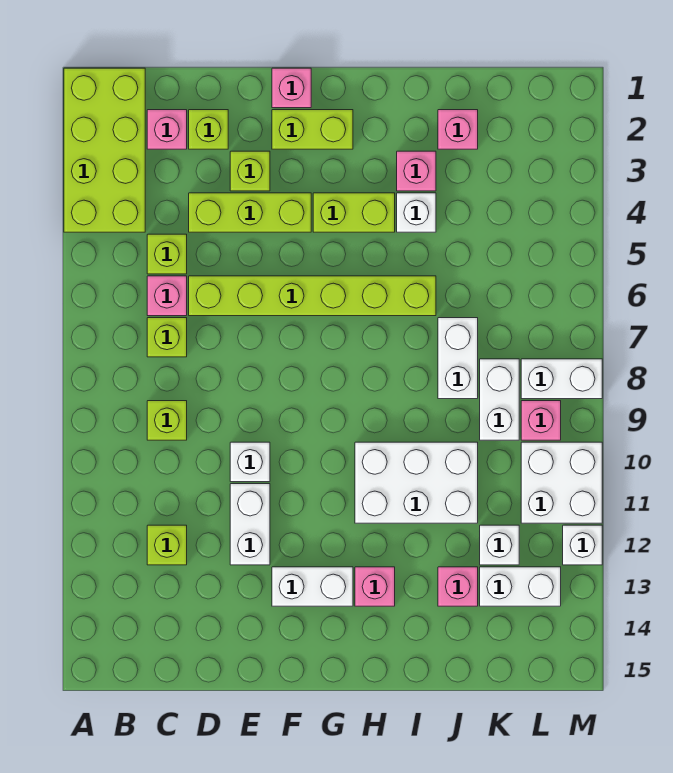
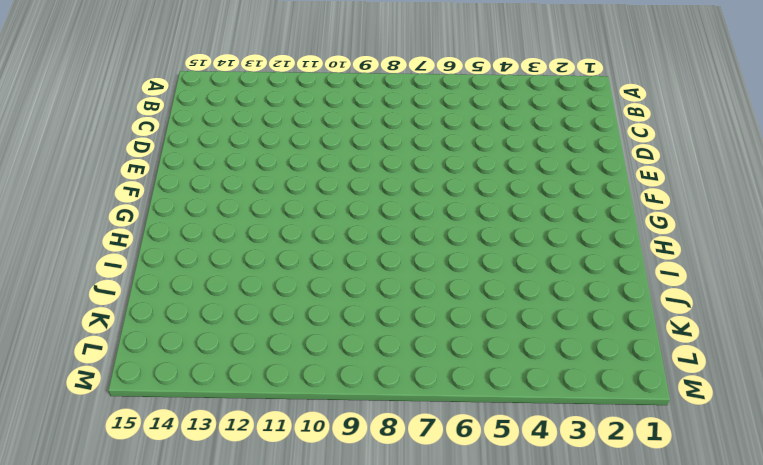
none -> lime 2x4 brick [64,68,145,232]
none -> pink 1x1 brick [147,110,187,149]
none -> lime 1x1 brick [147,234,187,274]
none -> pink 1x1 brick [147,276,187,316]

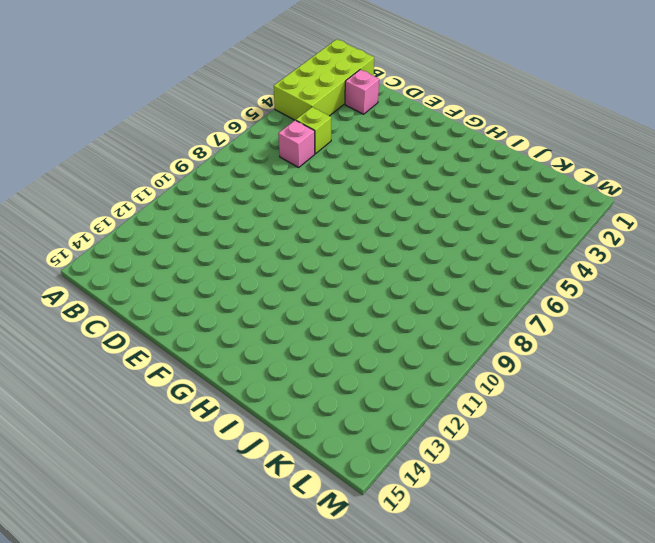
none -> lime 1x1 brick [147,318,187,357]
none -> lime 1x1 brick [147,401,187,440]
none -> lime 1x1 brick [147,525,187,565]
none -> lime 1x1 brick [189,110,228,149]

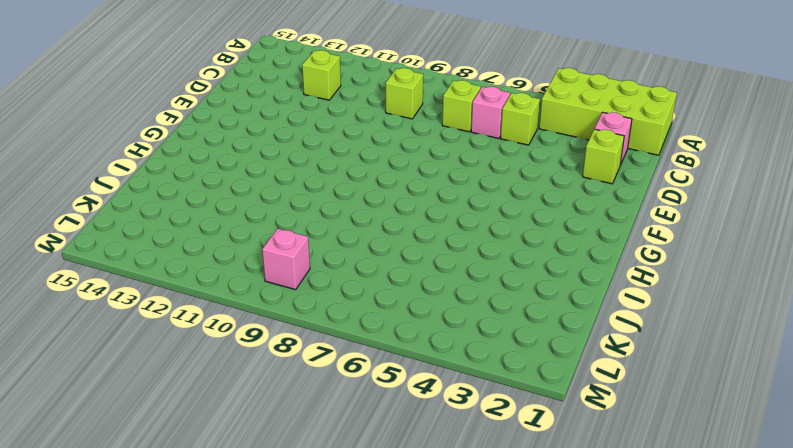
none -> lime 1x3 brick [189,193,311,232]
none -> lime 1x6 brick [189,276,436,316]
none -> lime 1x1 brick [230,151,270,191]
none -> white 1x1 brick [230,442,270,482]

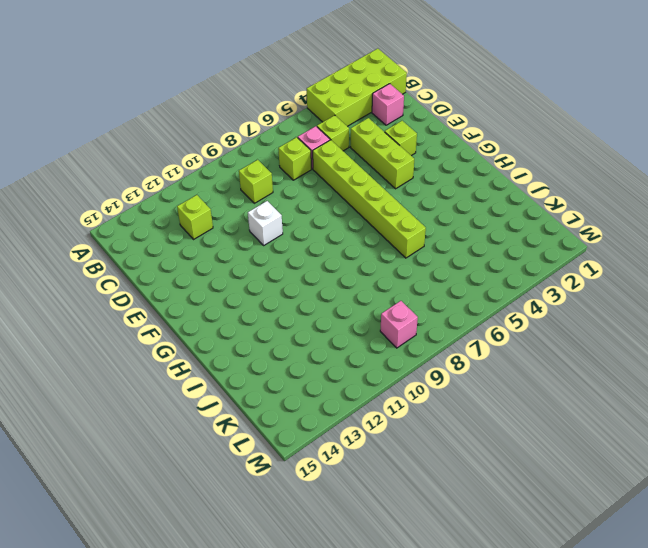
none -> lime 1x1 brick [189,110,228,149]
none -> white 1x2 brick [230,484,270,565]
none -> pink 1x1 brick [272,68,311,108]
none -> lime 1x2 brick [272,110,353,149]

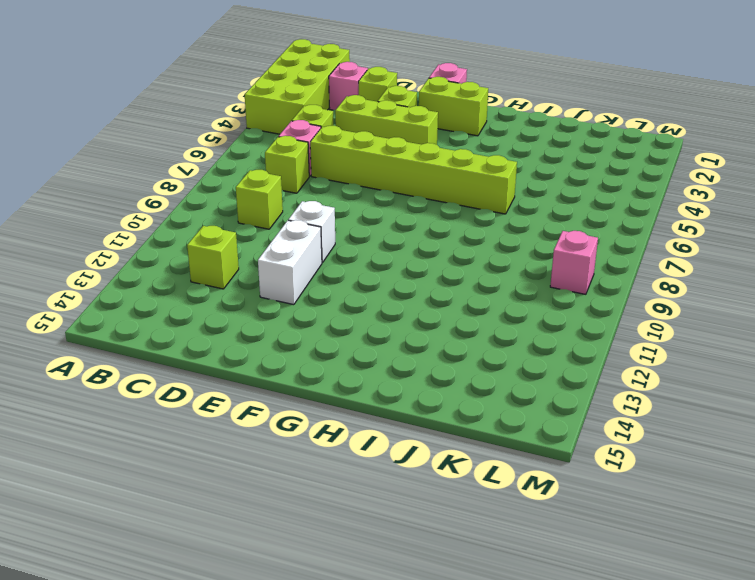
none -> white 1x2 brick [272,567,353,606]
none -> lime 1x2 brick [313,193,395,232]
none -> white 2x3 brick [355,442,478,523]
none -> pink 1x1 brick [355,567,395,606]

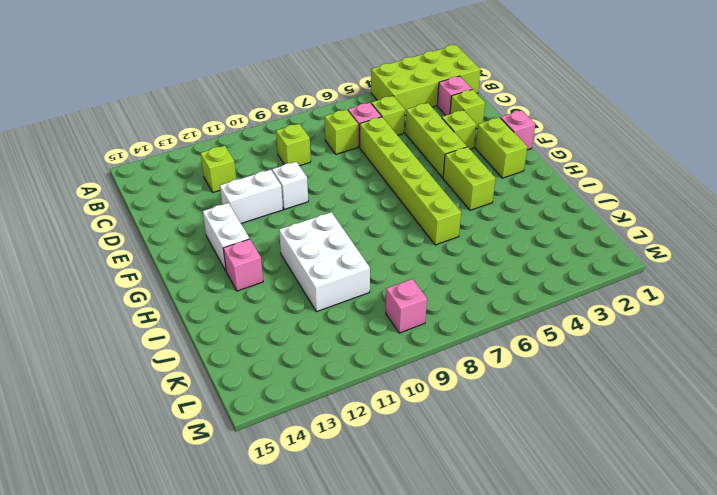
none -> pink 1x1 brick [397,151,436,191]
none -> white 1x1 brick [397,193,436,232]
none -> pink 1x1 brick [438,110,478,149]
none -> white 1x2 brick [438,318,478,399]

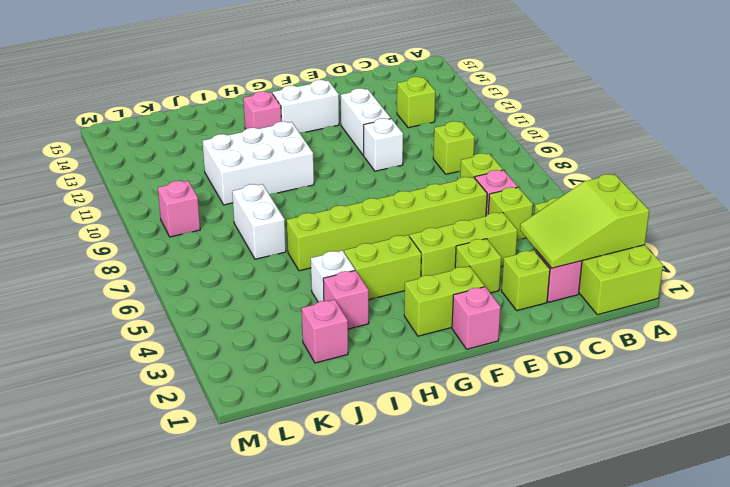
lime 2x3 slope [520,174,649,268] -> none
none -> pink 1x1 brick [438,567,478,606]
none -> white 1x2 brick [480,359,519,440]
none -> white 1x1 brick [480,525,519,565]
none -> white 1x2 brick [480,567,561,606]

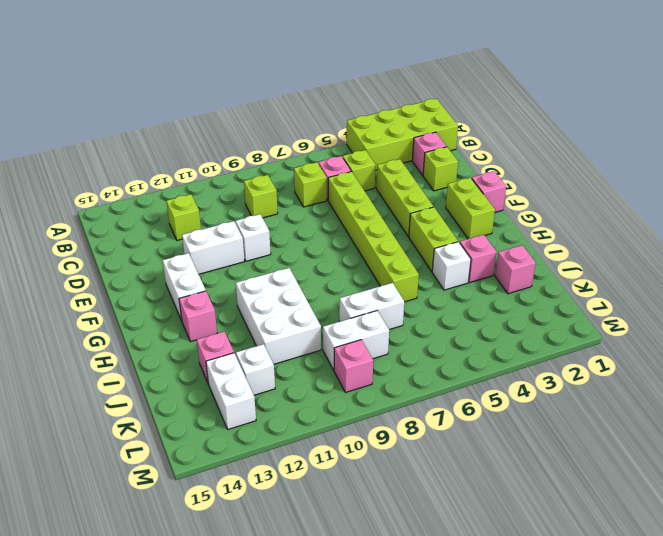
none -> lime 1x1 brick [230,151,270,191]
none -> white 1x2 brick [521,359,602,399]
none -> white 2x2 brick [521,442,602,523]
none -> white 1x1 brick [563,525,602,565]

